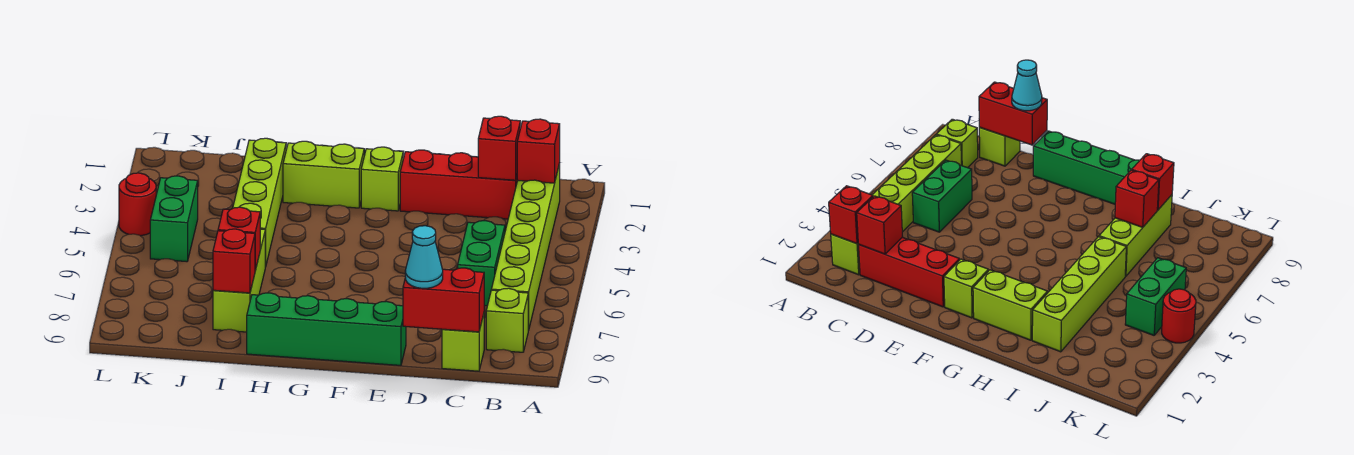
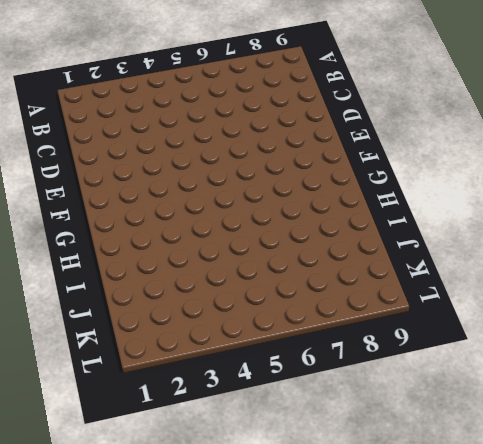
none -> lime 1x6 brick [491,163,560,330]
none -> lime 1x1 brick [486,288,528,352]
none -> red 1x3 brick [400,150,517,219]

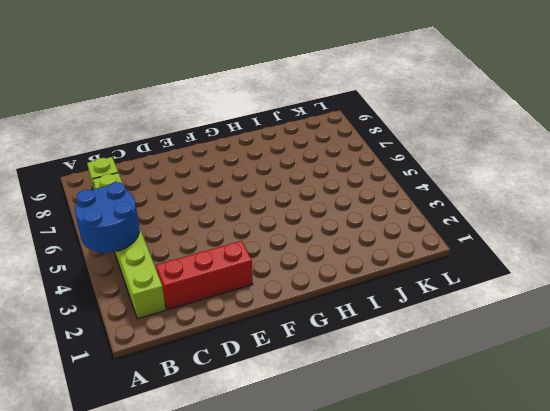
blue 2x2 round brick [75,182,139,253] -> none
none -> green 1x2 brick [458,221,505,306]
none -> lime 1x1 brick [442,314,484,371]
none -> green 1x4 brick [247,293,406,365]

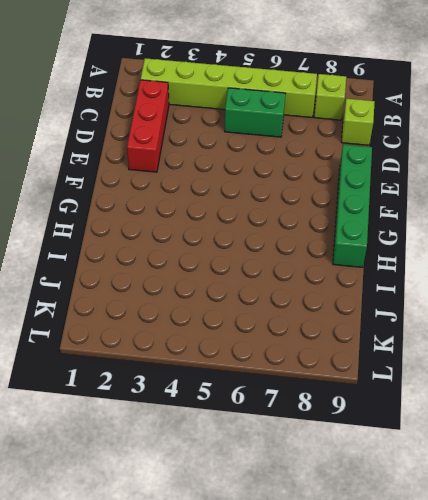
none -> lime 1x1 brick [361,147,403,211]
none -> lime 1x2 brick [283,141,364,208]
none -> lime 1x4 brick [233,138,286,267]

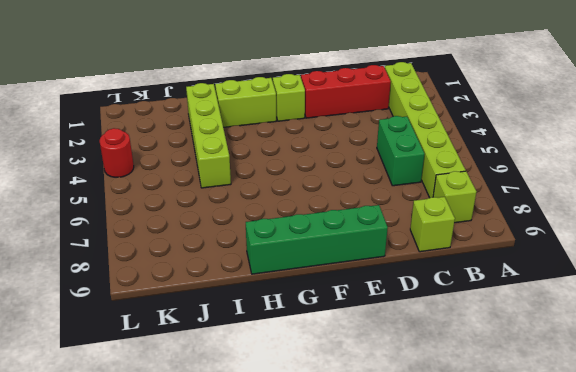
none -> lime 1x3 brick [213,229,265,332]
none -> green 1x2 brick [150,176,198,262]
none -> red 1x1 brick [517,119,560,183]

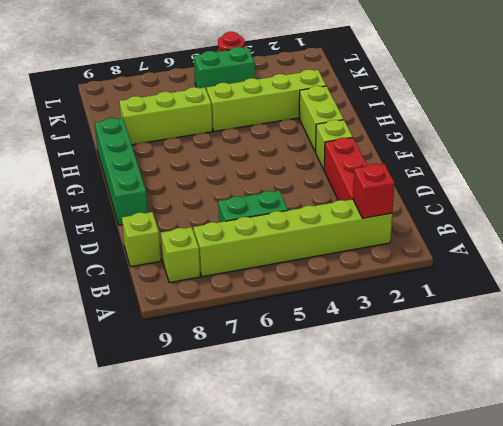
none -> red 1x1 brick [478,116,520,180]
none -> red 1x2 brick [403,268,484,332]
none -> red 1x1 brick [218,207,260,270]

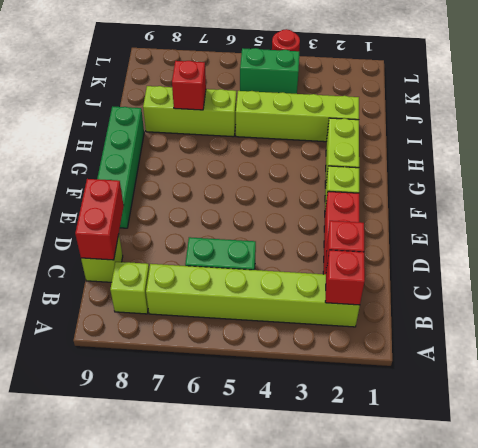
none -> red 1x1 brick [213,229,255,293]
none -> cyan 1x1 cone [405,226,443,288]

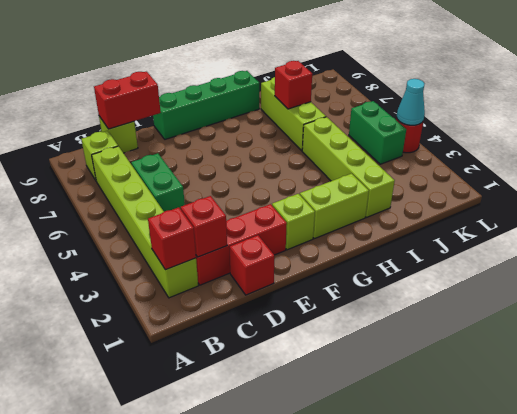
red 1x1 brick [230,235,274,295] -> red 1x1 brick moved to [213,229,255,293]
cyan 1x1 cone [397,79,425,125] -> cyan 1x1 cone moved to [405,226,443,288]

